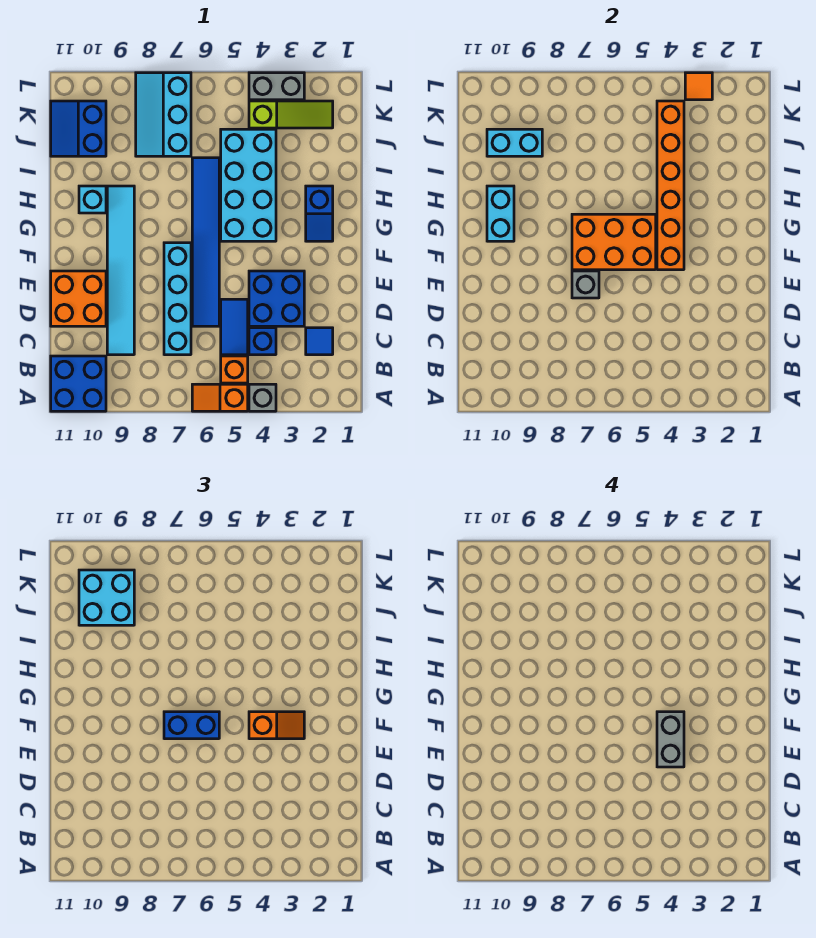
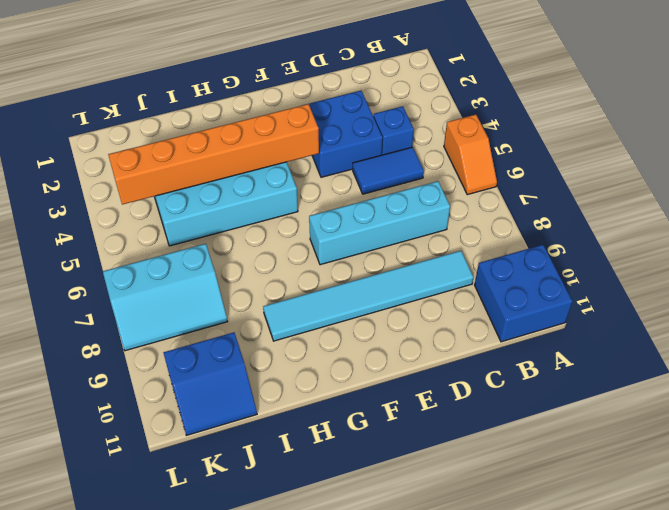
none -> grey 1x1 brick [249,384,276,411]
none -> orange 1x1 brick [221,356,248,383]
none -> blue 1x1 tile [306,328,333,355]

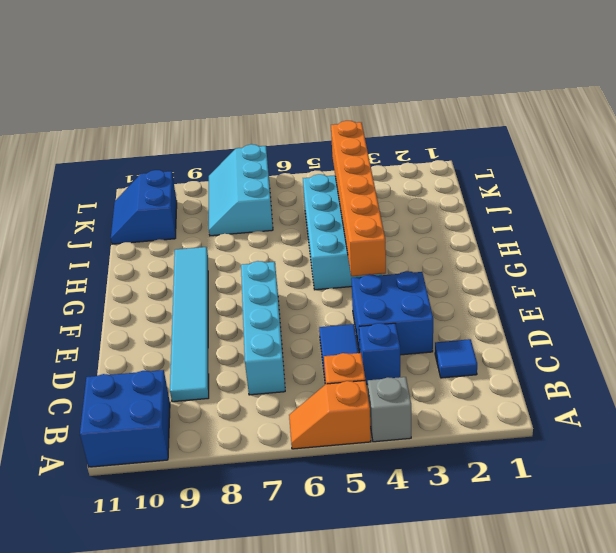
none -> blue 1x6 tile [192,158,219,326]
none -> orange 2x2 brick [51,271,106,326]
none -> blue 1x2 slope [306,186,333,241]

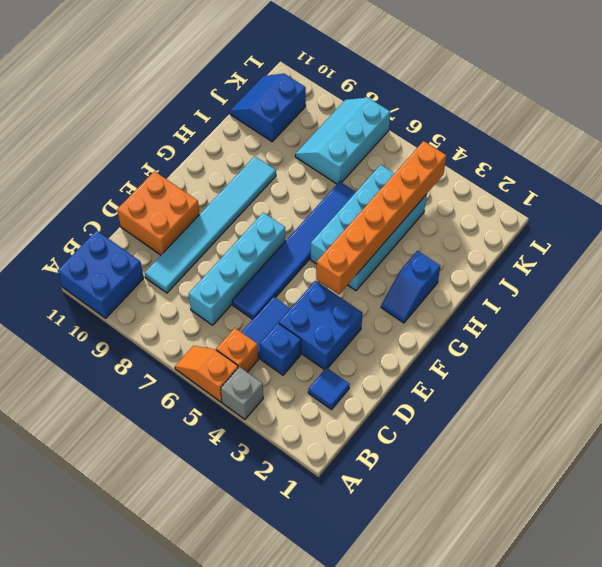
none -> cyan 1x1 brick [79,186,106,213]
none -> lime 1x3 slope [249,101,333,128]
none -> grey 1x2 brick [249,73,304,100]

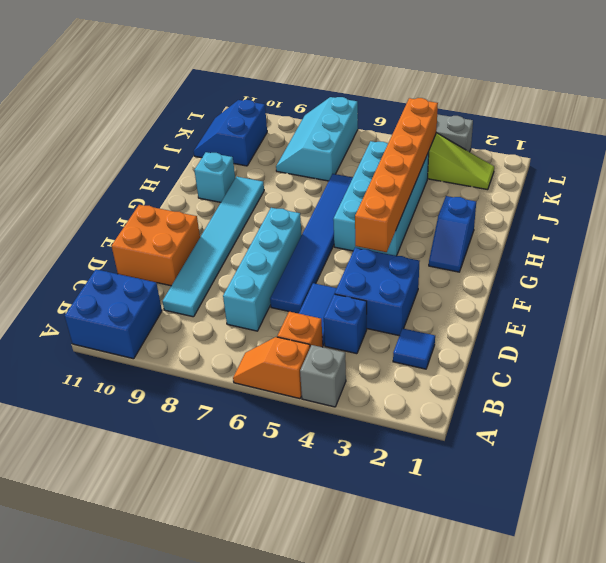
none -> grey 1x1 brick [572,271,599,298]
none -> orange 2x3 brick [572,214,656,270]
none -> cyan 1x2 brick [487,186,514,241]

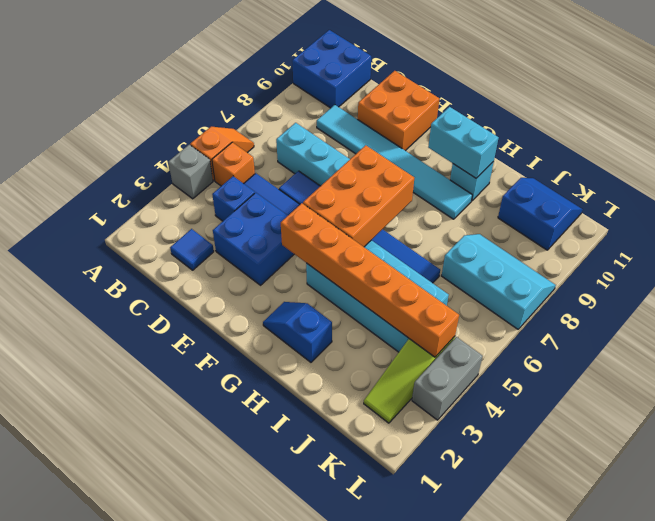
none -> grey 1x1 brick [572,271,599,298]
none -> cyan 1x2 brick [487,129,542,156]
none -> orange 1x1 tile [685,73,712,100]

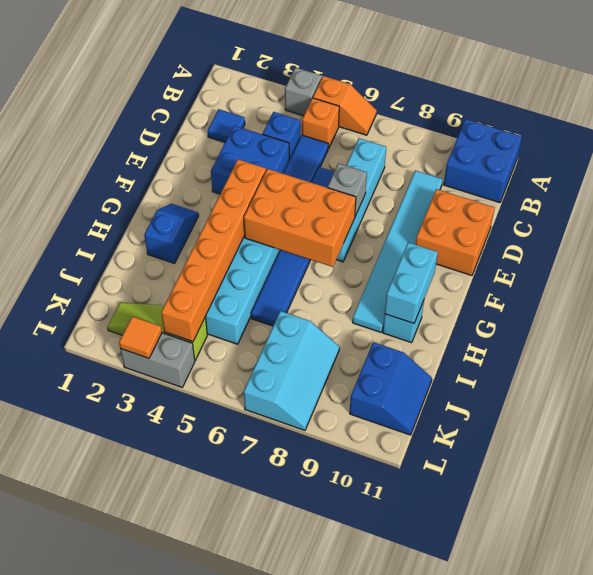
none -> cyan 1x2 brick [487,129,542,156]
none -> orange 1x2 slope [249,712,304,739]
none -> blue 1x2 brick [164,712,219,739]

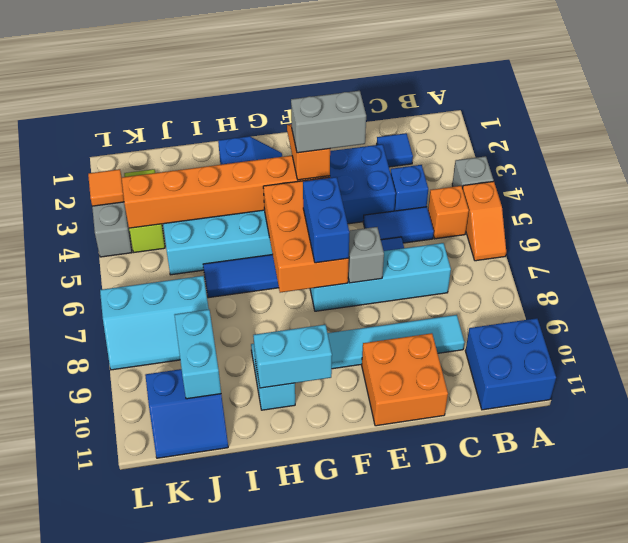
none -> cyan 2x2 brick [79,570,134,625]

